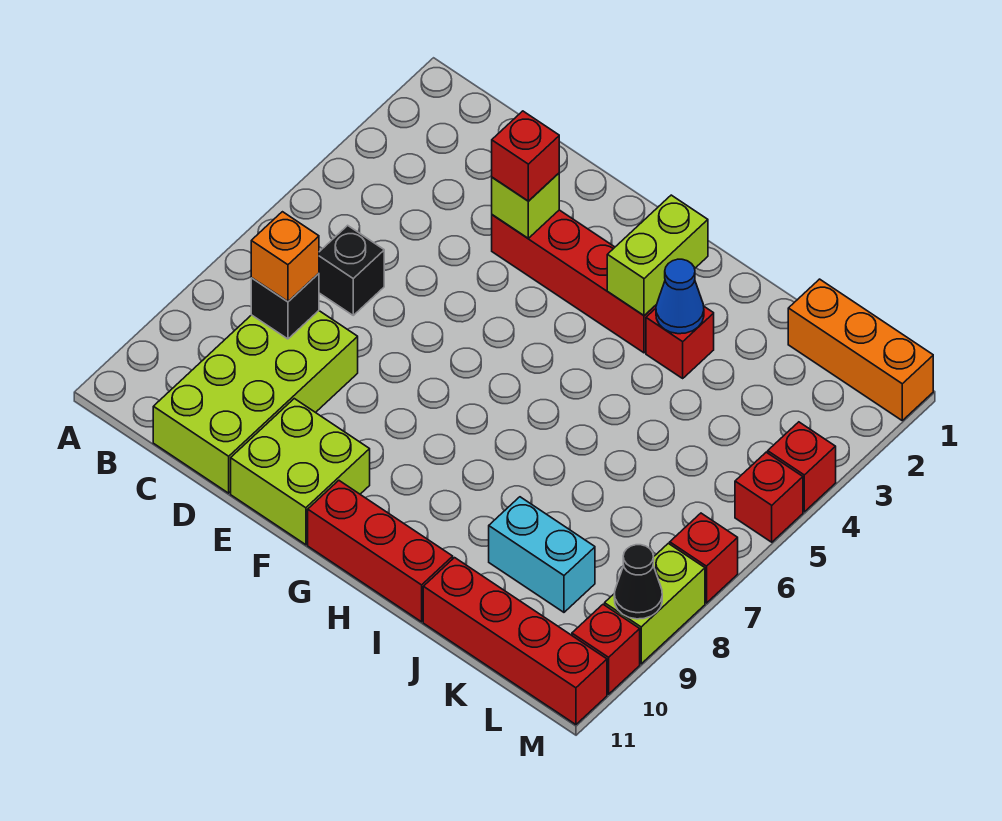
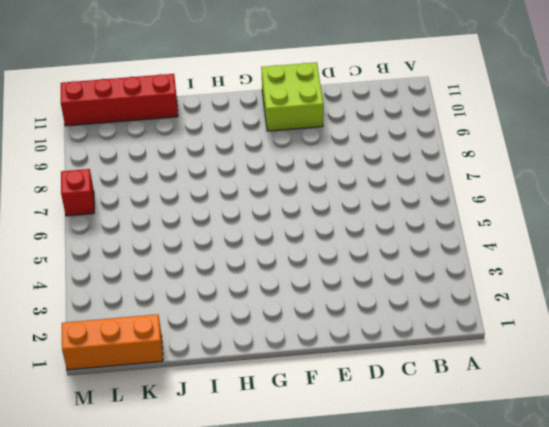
none -> black 1x1 brick [319,225,384,315]
none -> lime 2x4 brick [153,311,358,493]
none -> red 1x4 brick [492,210,656,353]

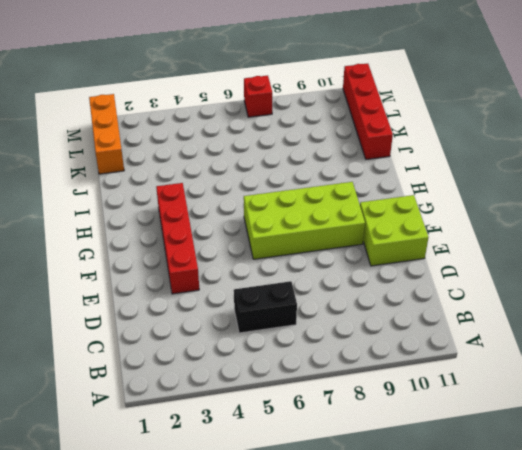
black 1x2 brick [234,281,297,333] -> black 1x1 brick [319,225,384,315]
lime 2x4 brick [244,182,365,259] -> lime 2x4 brick moved to [153,311,358,493]
none -> red 1x3 brick [308,480,453,622]
none -> red 1x1 brick [646,307,714,378]
none -> cyan 1x2 brick [489,497,595,612]

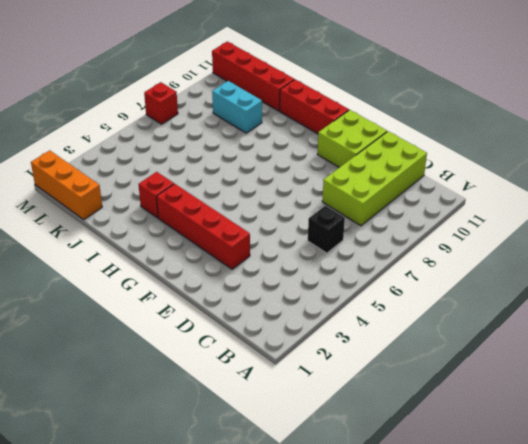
none -> red 1x1 brick [768,422,836,512]
none -> red 1x1 brick [735,452,803,542]
none -> lime 1x2 brick [605,543,705,664]

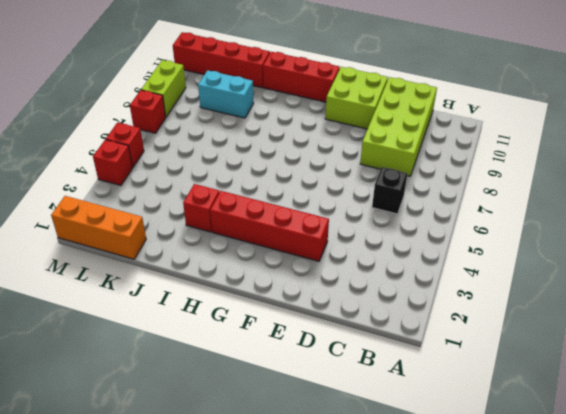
none -> red 1x1 brick [572,604,640,694]
none -> black 1x1 brick [251,273,319,339]
none -> lime 1x1 brick [492,173,559,238]

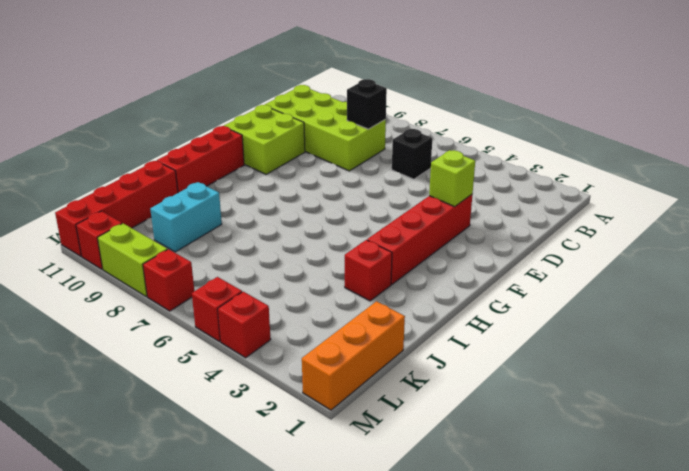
none -> lime 1x2 brick [607,195,708,315]
none -> blue 1x1 cone [656,259,704,334]
none -> black 1x1 cone [614,545,662,619]

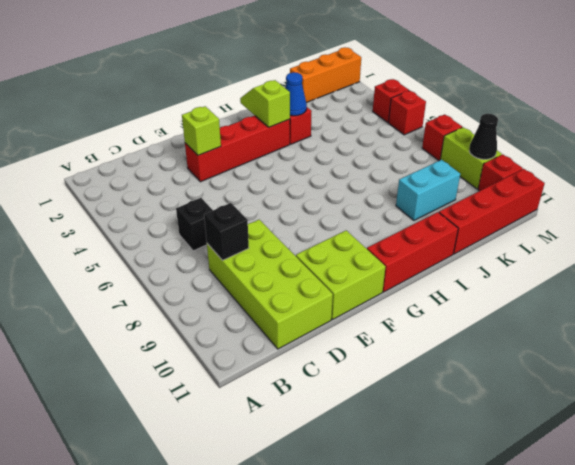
lime 1x2 slope [240,80,290,127] -> lime 1x2 brick [607,195,708,315]
none -> orange 1x1 brick [251,212,319,301]
none -> red 1x1 brick [492,111,559,201]

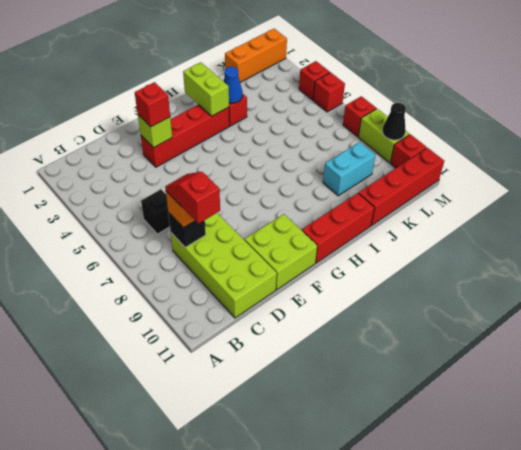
red 1x2 slope [165,172,220,224] -> none

